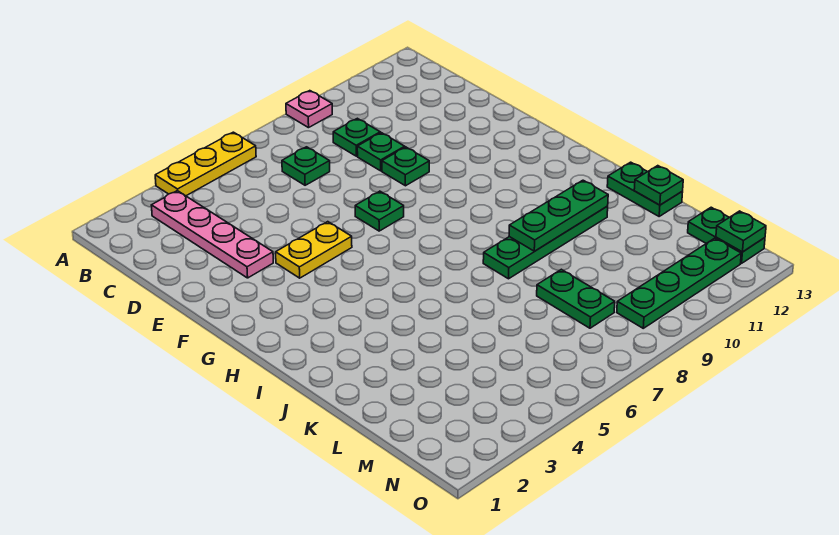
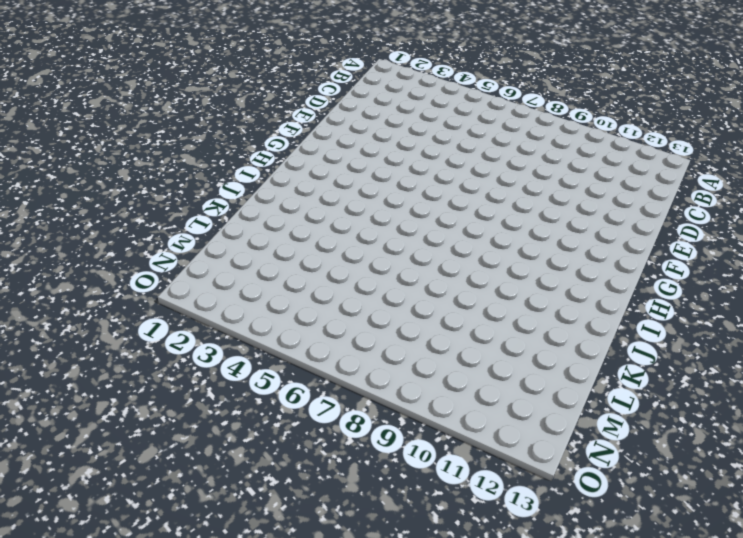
none -> yellow 1x3 plate [155,132,256,196]
none -> pink 1x1 plate [286,91,332,128]
none -> pink 1x4 plate [151,191,273,278]

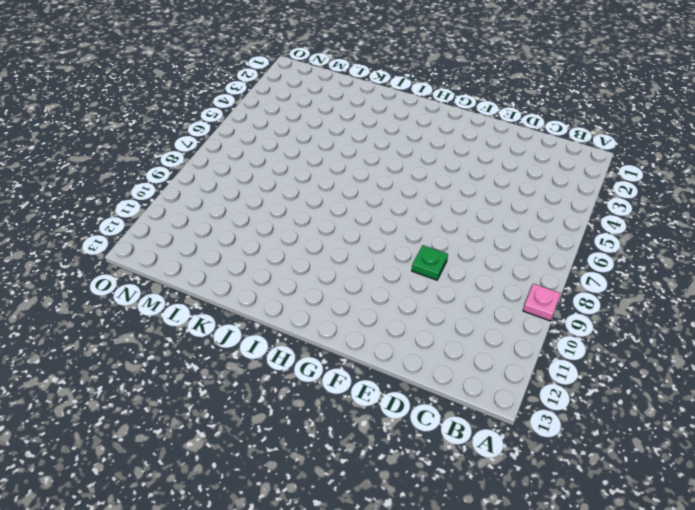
none -> yellow 1x3 plate [155,132,256,196]
none -> pink 1x4 plate [151,191,273,278]
none -> green 1x1 plate [282,147,330,185]

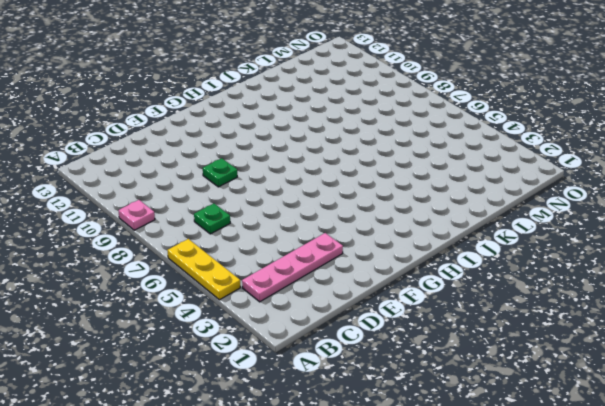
none -> green 1x1 plate [333,118,380,156]
none -> green 1x1 plate [357,133,405,171]
none -> yellow 1x2 plate [276,222,352,278]

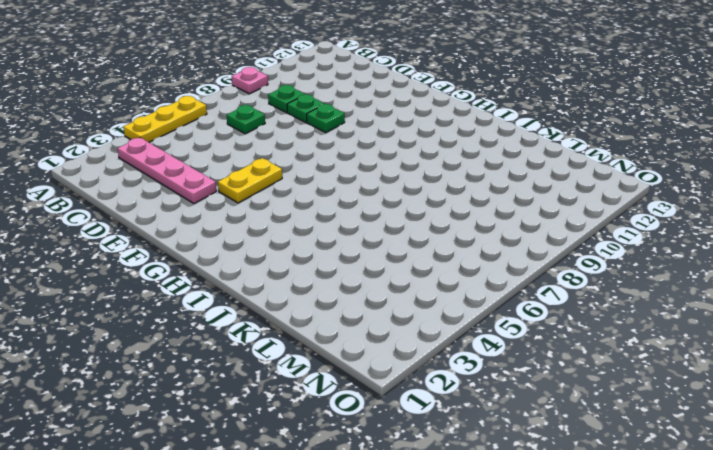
none -> green 1x1 plate [355,191,404,231]
none -> green 1x4 plate [483,206,608,279]
none -> green 1x2 plate [607,162,683,216]

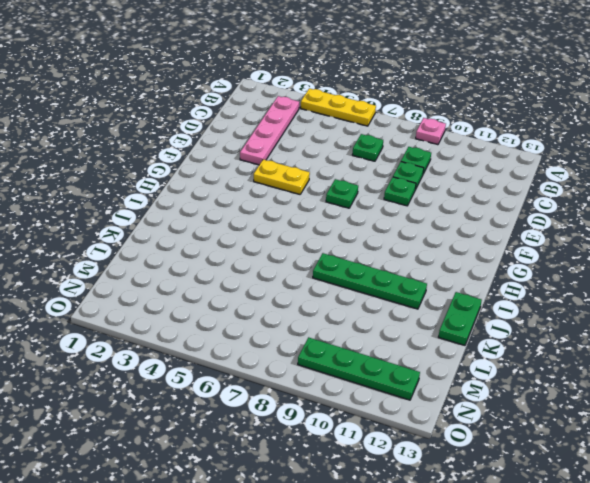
none -> green 1x2 plate [537,269,615,328]
none -> green 1x2 plate [688,207,765,263]
none -> green 1x3 plate [509,180,608,251]

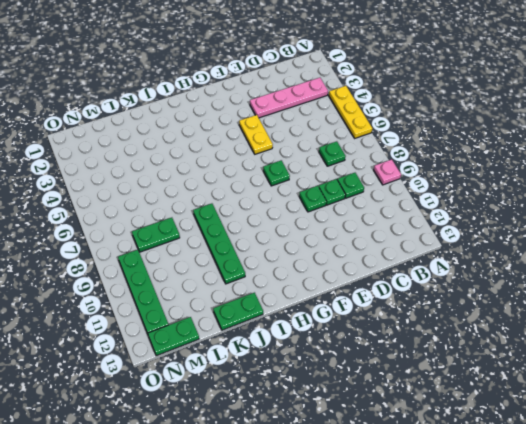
none -> green 1x3 plate [509,180,608,251]
none -> green 1x1 plate [634,166,683,205]
none -> green 1x1 plate [716,211,766,252]

